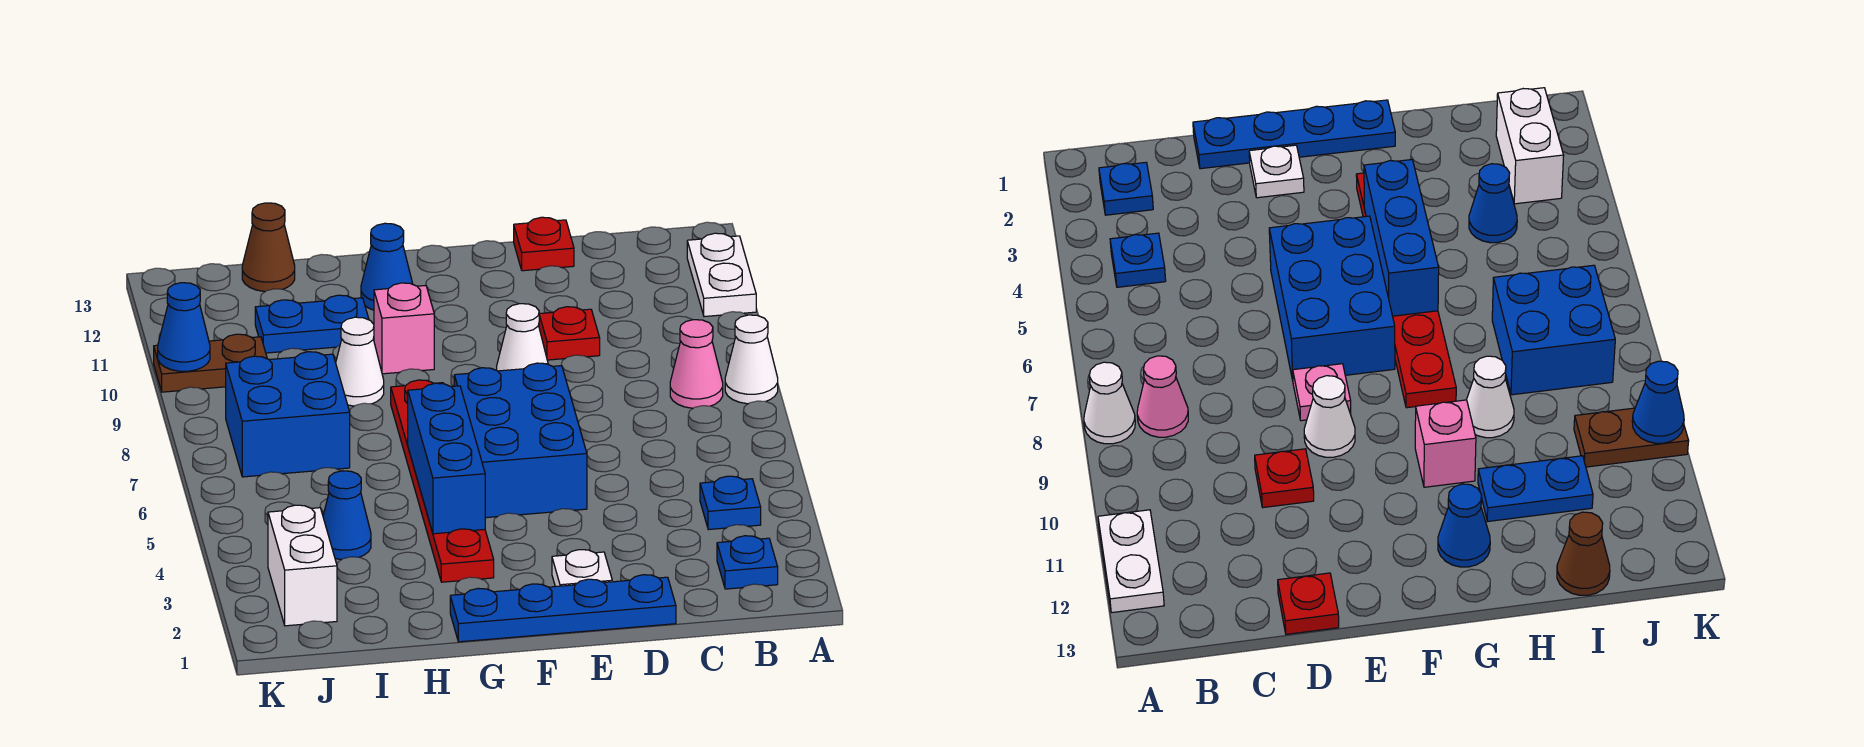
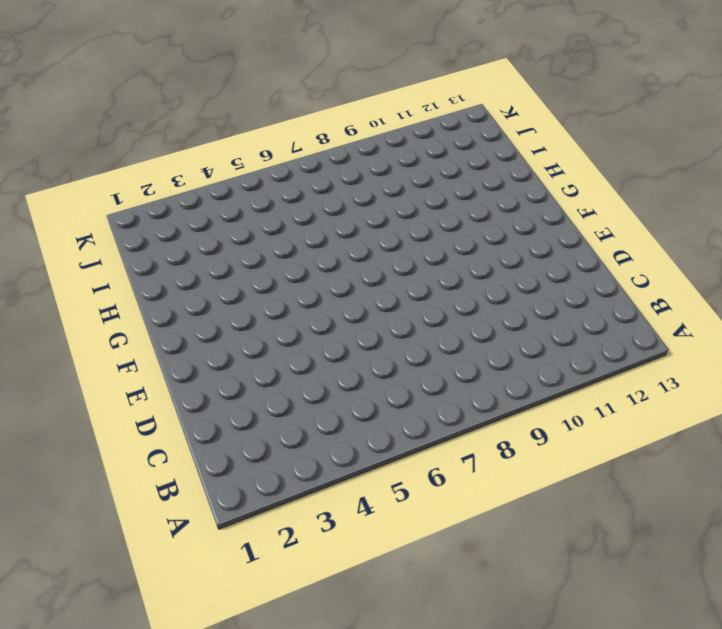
none -> white 1x1 cone [725,315,778,404]
none -> white 1x2 plate [687,233,756,317]
none -> blue 1x1 plate [717,536,778,589]

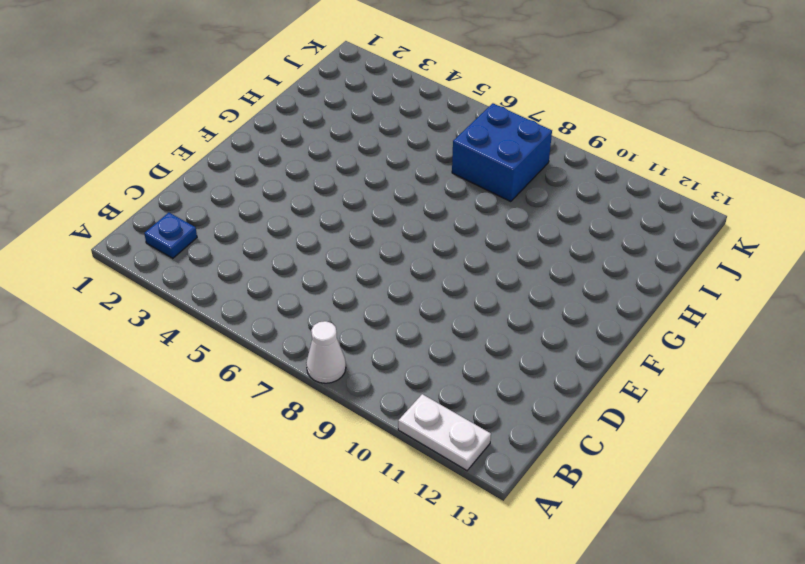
none -> blue 1x1 plate [700,476,761,530]
none -> pink 1x1 cone [670,320,723,408]
none -> blue 1x4 plate [450,575,676,642]

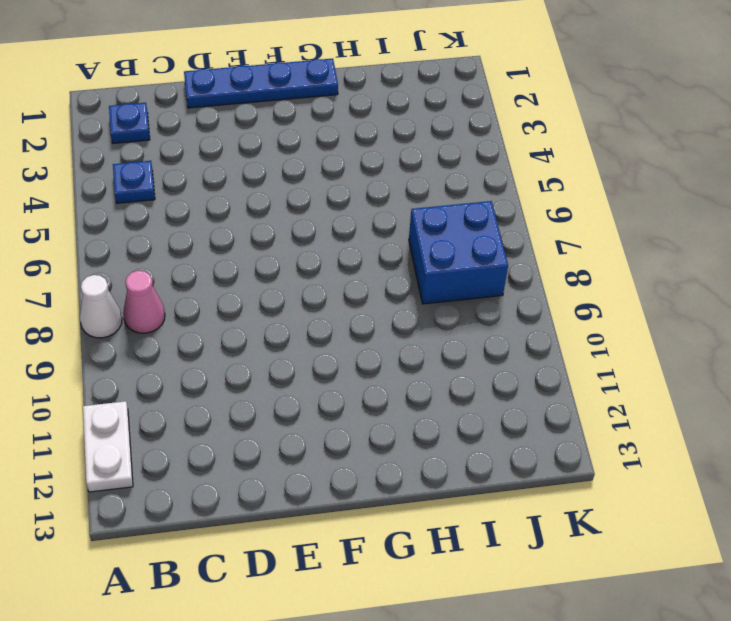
none -> red 1x1 plate [539,307,600,360]
none -> red 1x1 plate [514,217,574,271]
none -> white 1x1 plate [552,550,612,587]

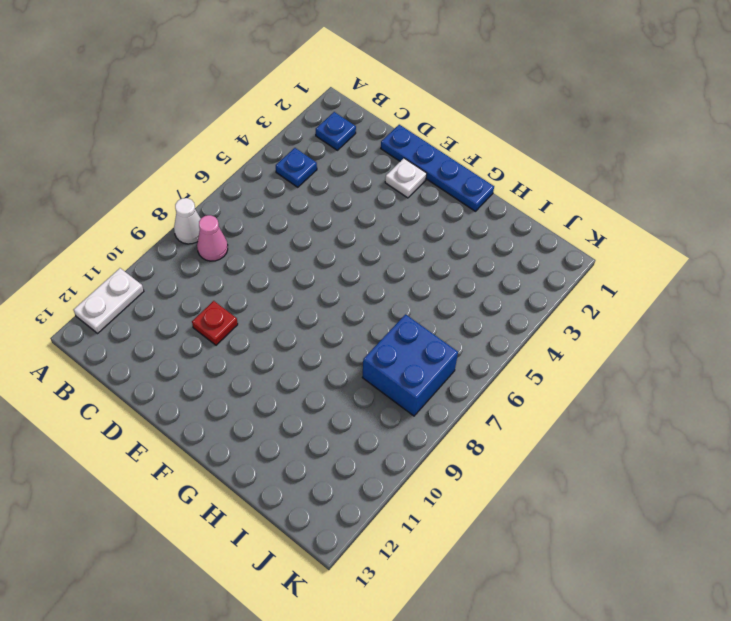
none -> red 1x1 plate [514,217,574,271]
none -> blue 2x3 brick [454,363,587,518]
none -> pink 1x1 plate [1293,364,1351,421]

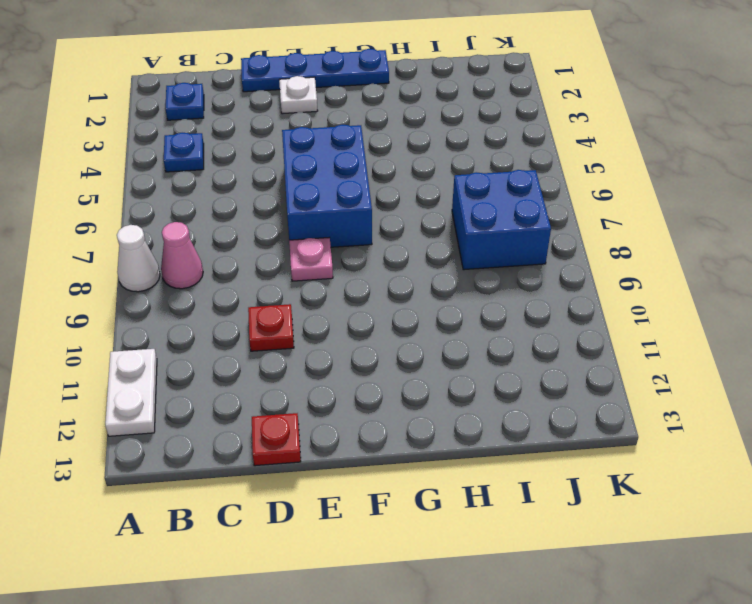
none -> white 1x1 cone [497,304,548,371]
none -> red 1x6 plate [391,380,494,582]
none -> pink 1x1 brick [374,283,434,374]

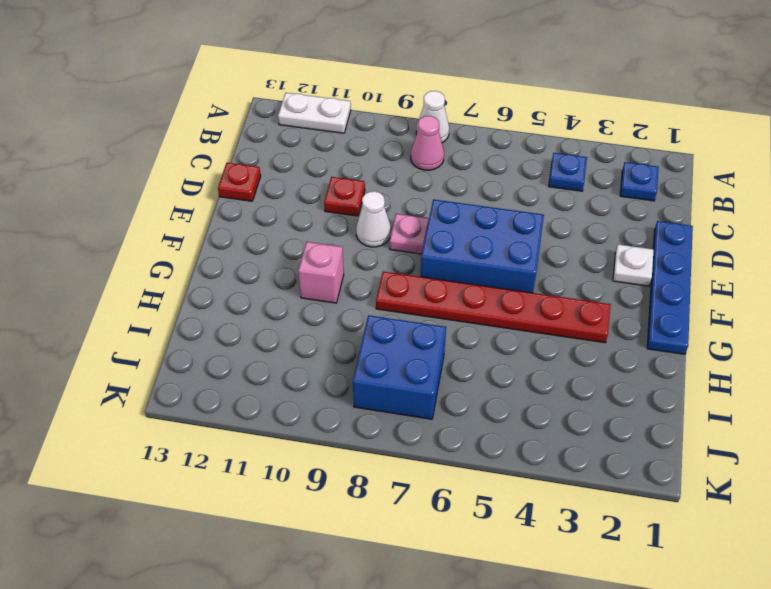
none -> blue 1x1 cone [361,223,413,310]
none -> white 1x1 cone [336,317,384,406]
none -> blue 1x2 plate [255,295,369,353]

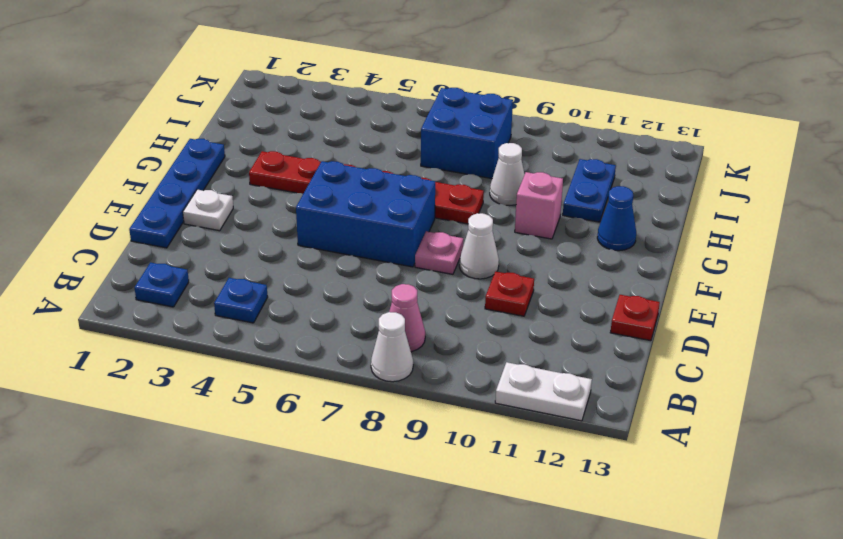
none -> blue 1x1 cone [323,471,371,560]
none -> brown 1x1 cone [242,203,295,292]
none -> white 1x2 brick [268,505,337,626]

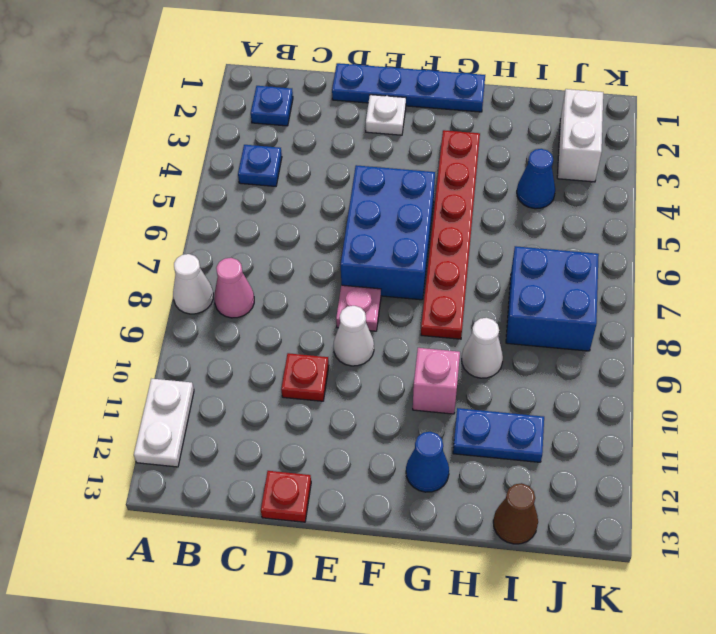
none -> brown 1x2 plate [154,334,267,392]
none -> blue 1x3 brick [408,383,485,534]
none -> blue 1x1 cone [158,283,210,371]

